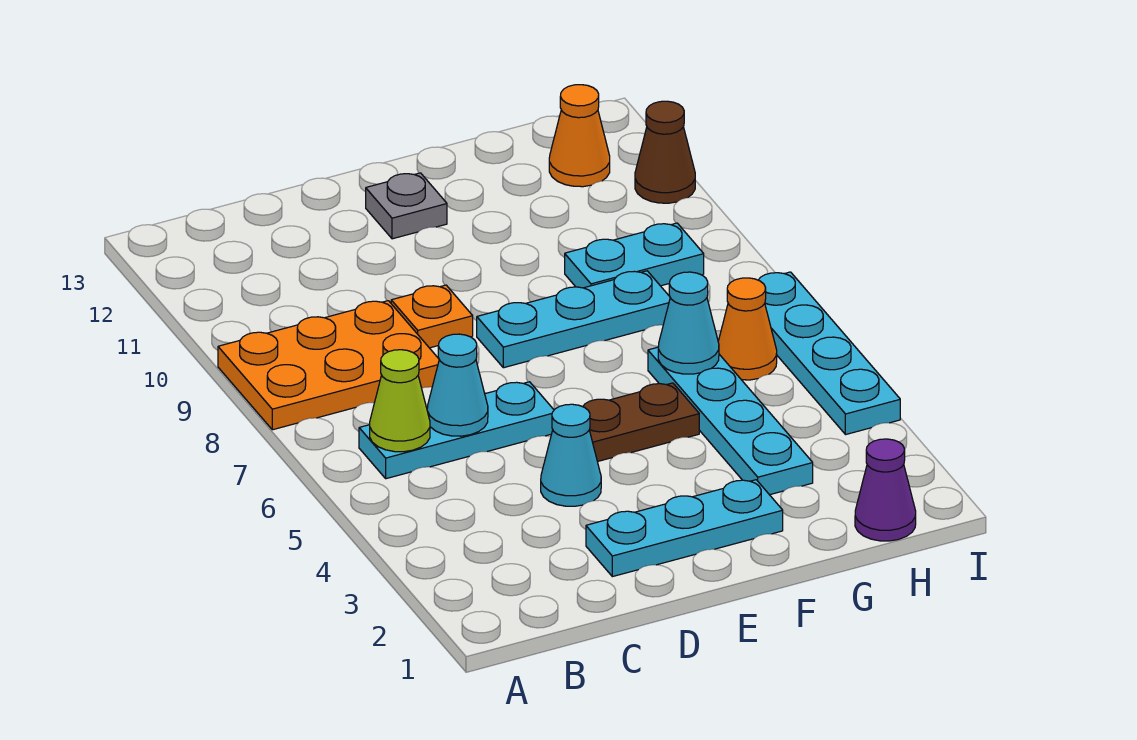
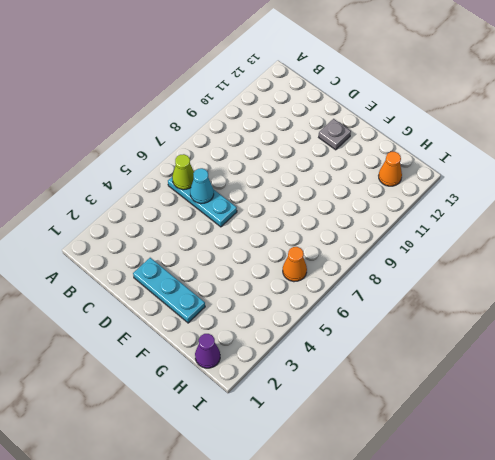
none -> orange 2x3 plate [218,301,439,430]
none -> cyan 1x1 cone [541,404,601,506]
none -> orange 1x1 plate [391,285,473,348]

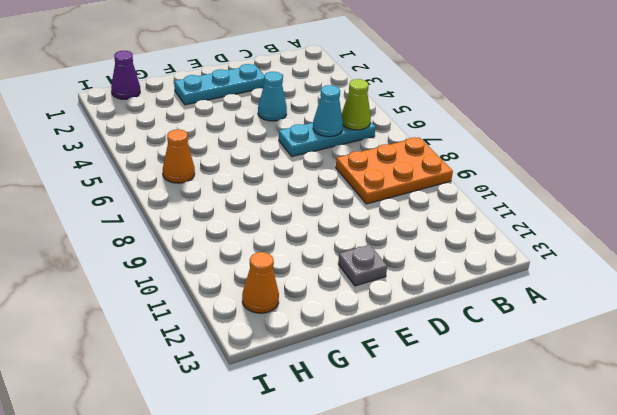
none -> orange 1x1 plate [391,285,473,348]
none -> brown 1x2 plate [583,383,699,462]
none -> cyan 1x3 plate [477,271,670,368]

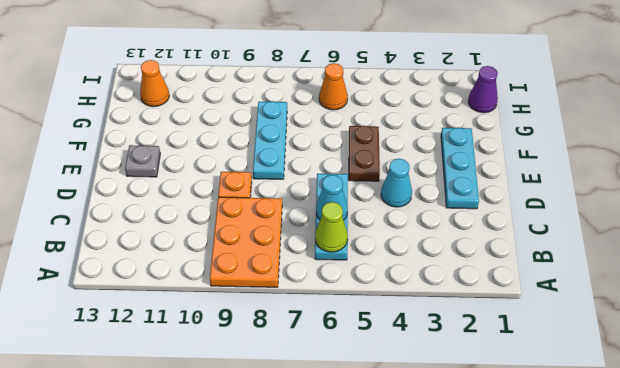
none -> cyan 1x4 plate [648,347,813,495]
none -> cyan 1x2 plate [565,223,704,288]
none -> cyan 1x4 plate [759,272,900,435]

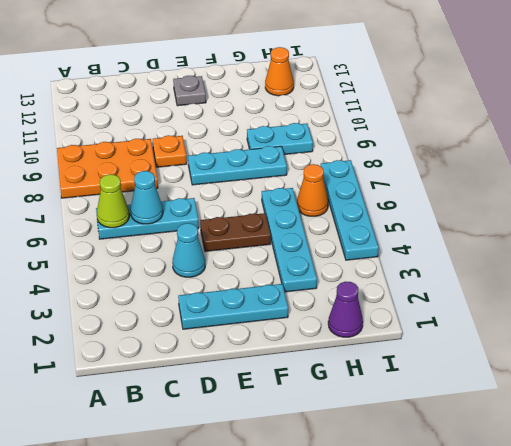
none -> brown 1x1 cone [635,101,695,203]
none -> cyan 1x1 cone [658,272,719,374]

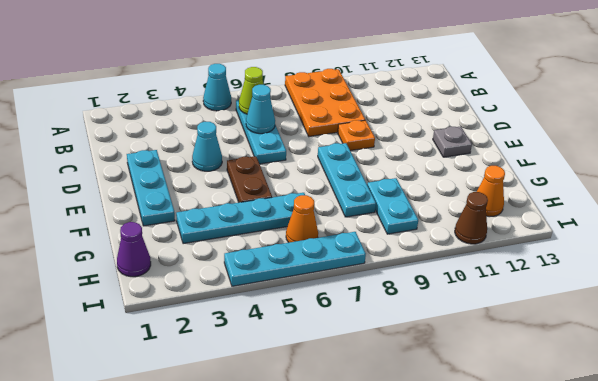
cyan 1x1 cone [203,64,231,111] -> cyan 1x1 cone moved to [658,272,719,374]

